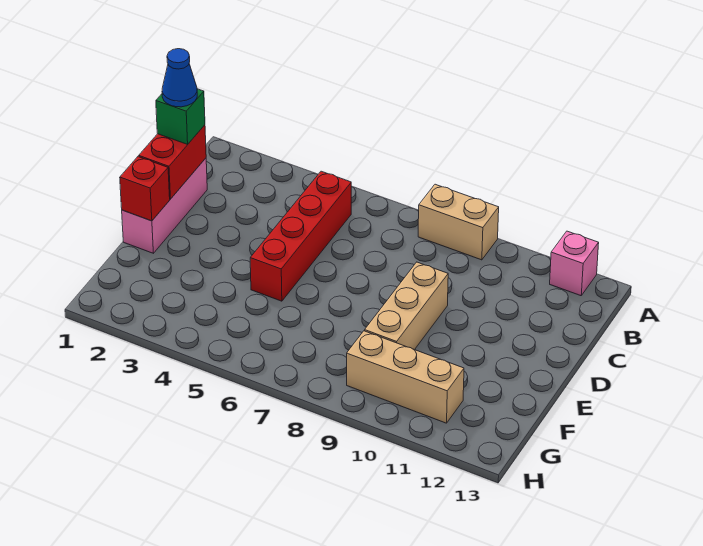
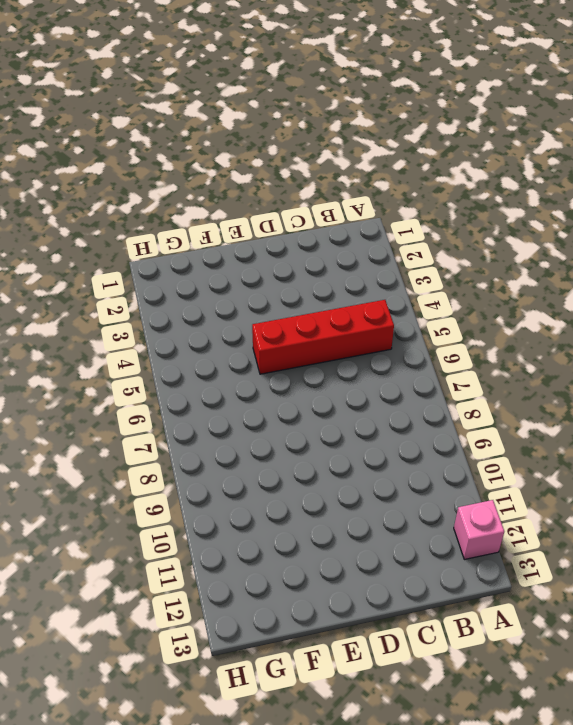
none -> tan 1x2 brick [418,184,499,260]
none -> pink 1x3 brick [122,158,207,253]

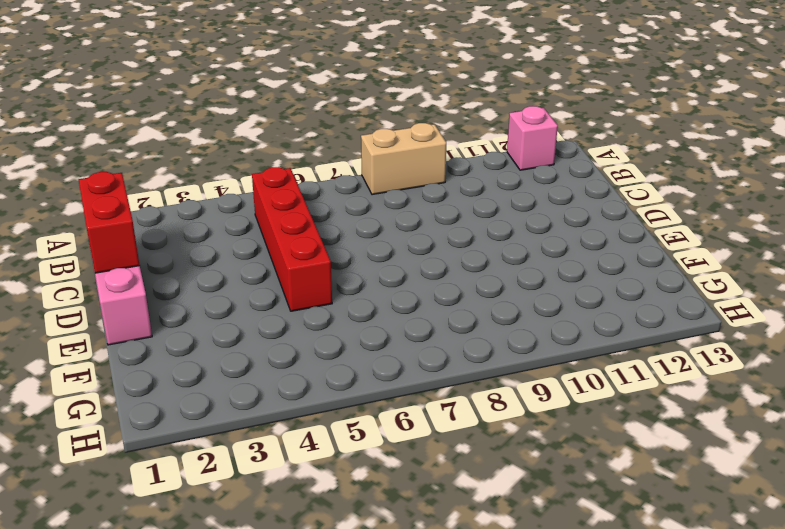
none -> tan 1x3 brick [365,262,448,350]
none -> tan 1x3 brick [347,331,464,423]

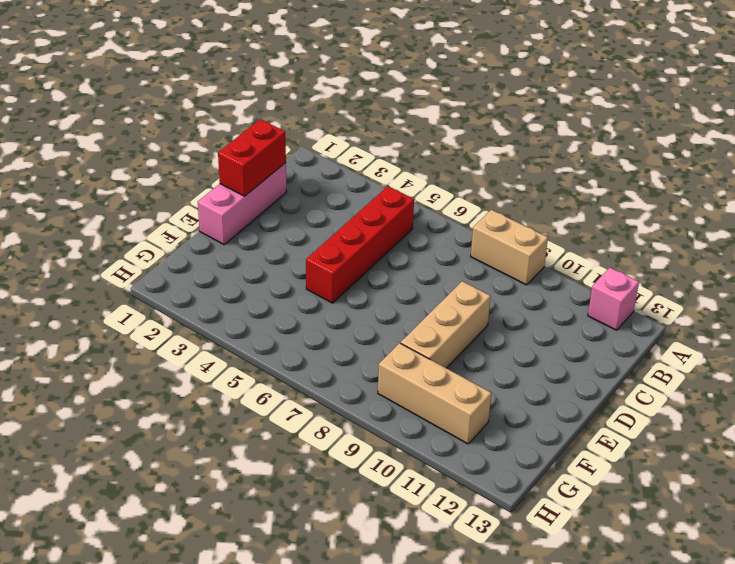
none -> red 1x1 brick [120,157,170,221]
none -> green 1x1 brick [156,89,205,144]

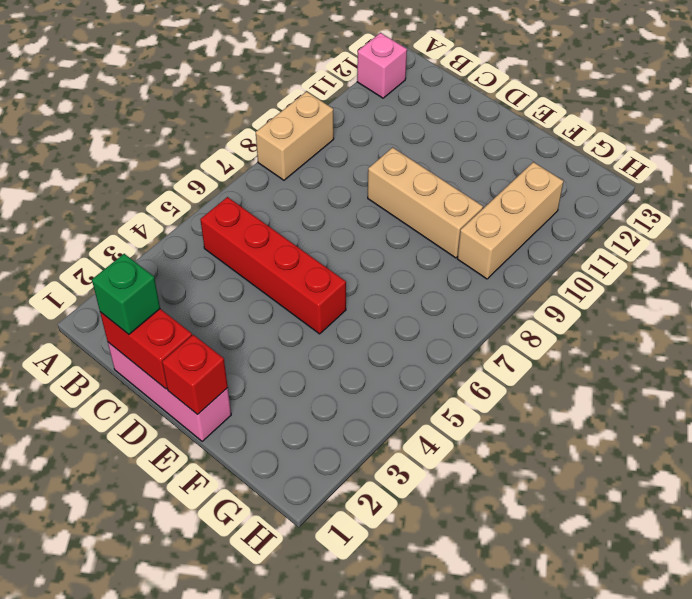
none -> blue 1x1 cone [162,49,197,107]

